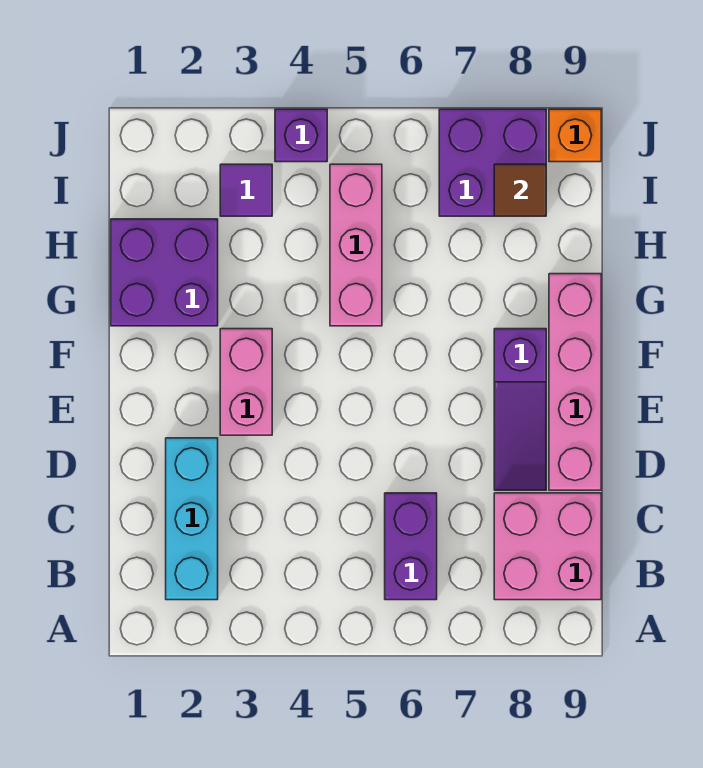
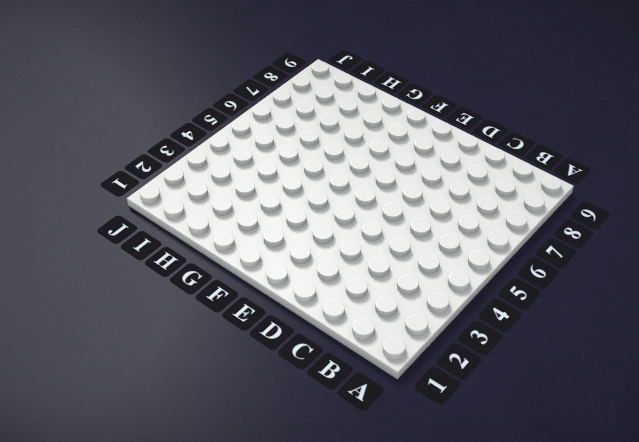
none -> cyan 1x3 brick [166,438,218,600]
none -> purple 1x2 brick [385,493,437,600]
none -> pink 2x2 brick [494,493,601,600]

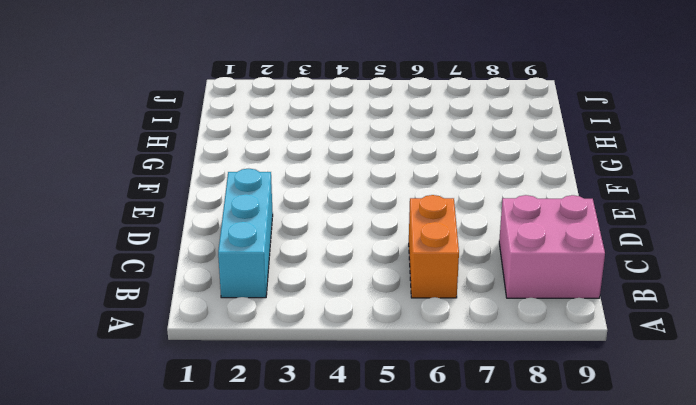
orange 1x2 brick [409,195,459,298] -> purple 1x2 brick [385,493,437,600]
none -> purple 1x3 slope [494,329,546,490]
none -> pink 1x4 brick [549,274,601,490]
none -> pink 1x2 brick [220,329,272,435]

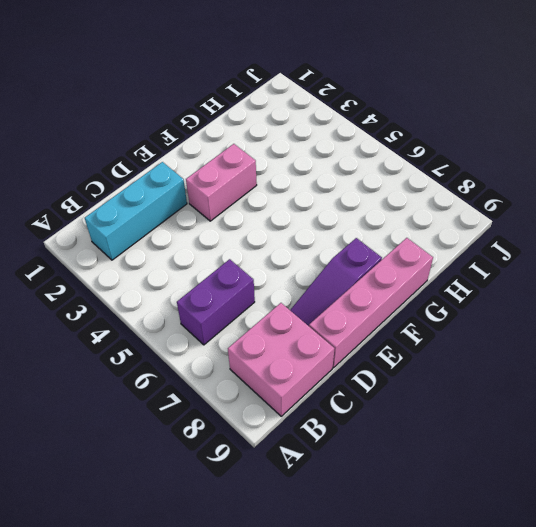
none -> purple 2x2 brick [111,219,218,326]
none -> pink 1x3 brick [330,164,382,326]
none -> purple 1x1 tile [220,164,272,216]

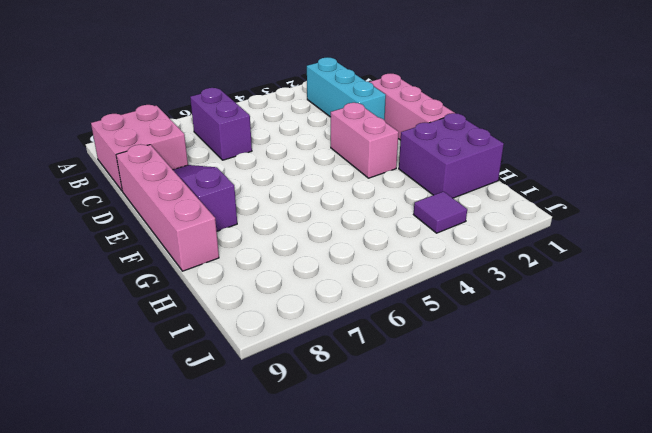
pink 1x3 brick [370,73,454,140] -> pink 1x3 brick moved to [330,164,382,326]
none -> purple 2x2 brick [439,109,546,216]
none -> purple 1x1 brick [275,109,327,162]
none -> orange 1x1 brick [549,109,601,162]

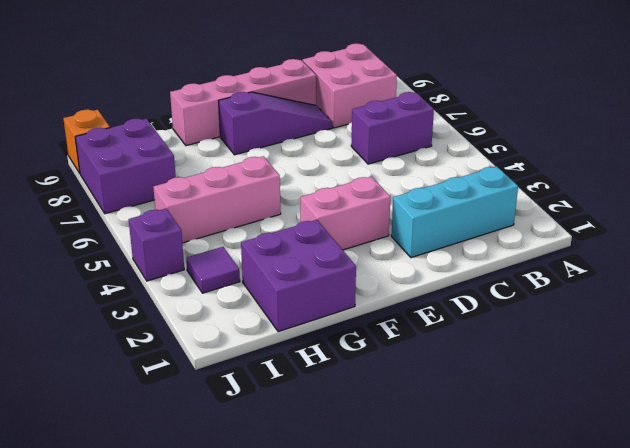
none -> brown 1x1 tile [494,164,546,216]

